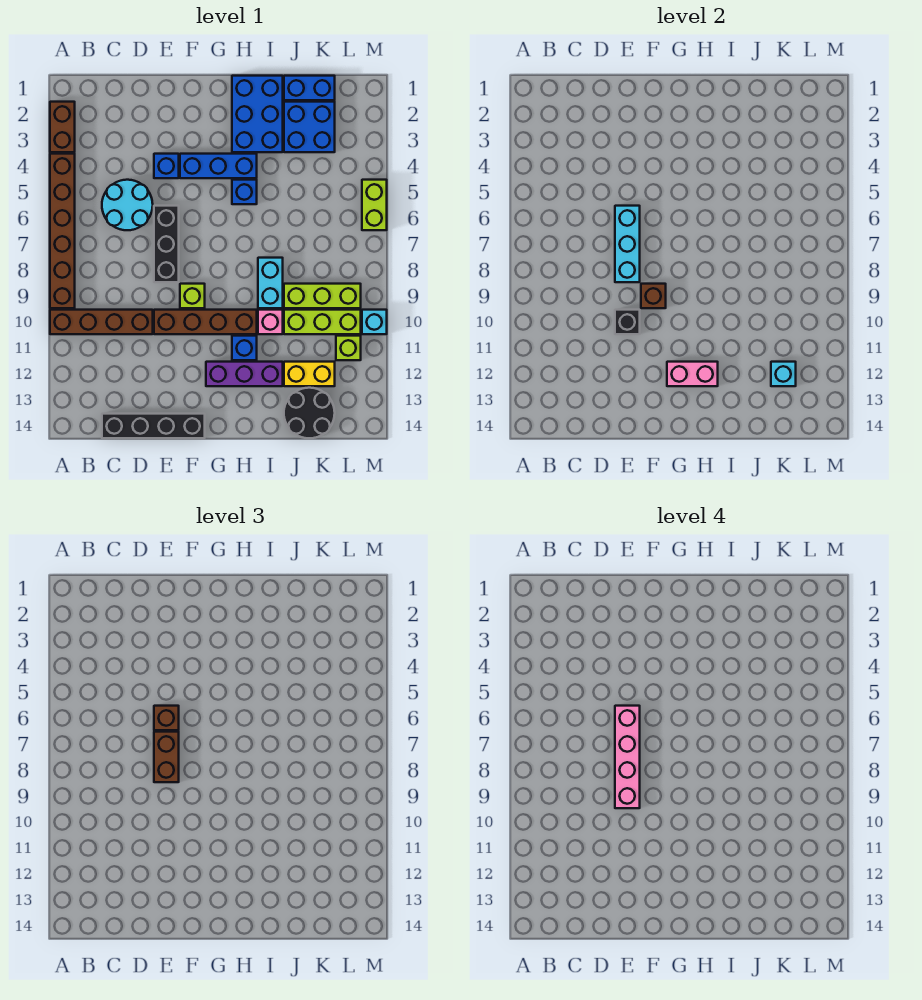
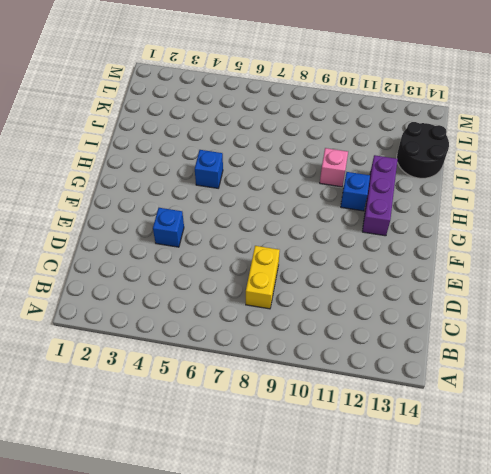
yellow 1x2 brick [246,246,280,309] -> yellow 1x2 brick moved to [284,362,335,386]
none -> brown 1x2 brick [50,102,75,152]
none -> brown 1x6 brick [50,154,75,308]
none -> brown 1x4 brick [50,310,153,334]
none -> cyan 2x2 round brick [102,180,153,230]

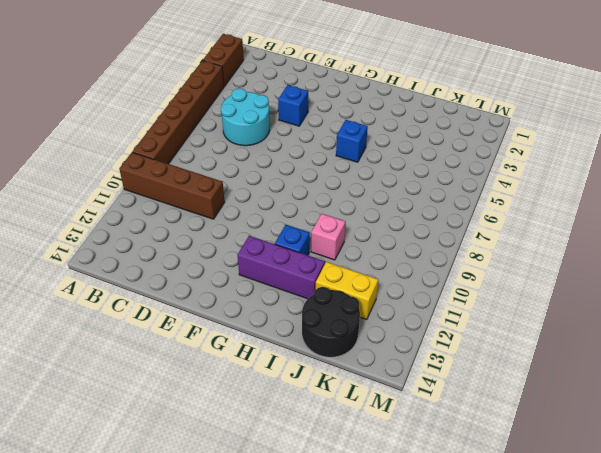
none -> black 1x4 brick [102,414,205,438]
none -> black 1x3 brick [154,206,179,282]
none -> brown 1x4 brick [154,310,257,334]
none -> blue 1x3 brick [180,154,257,178]

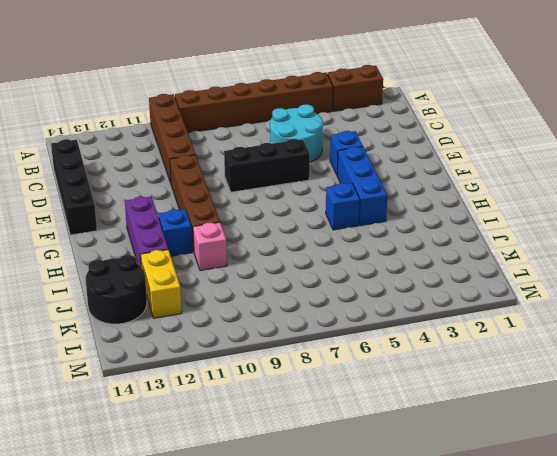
none -> lime 1x1 brick [180,284,205,308]
none -> blue 2x3 brick [232,76,283,152]
none -> cyan 1x2 brick [258,258,283,308]
none -> blue 1x2 brick [284,76,335,100]

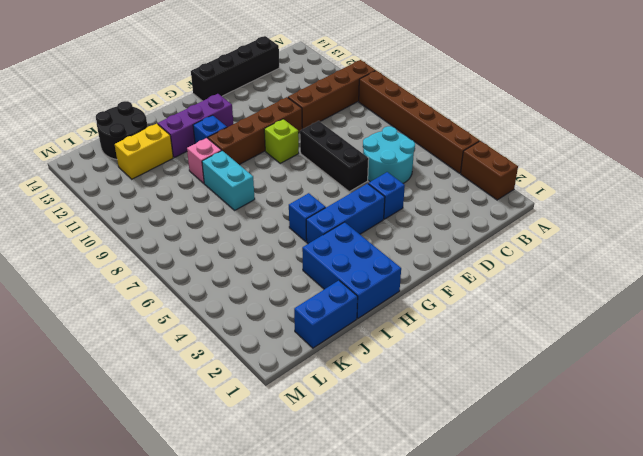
none -> blue 2x2 brick [284,102,335,152]
none -> lime 1x3 brick [284,284,361,308]
none -> lime 1x3 brick [284,310,361,334]
none -> lime 1x1 brick [336,336,361,360]

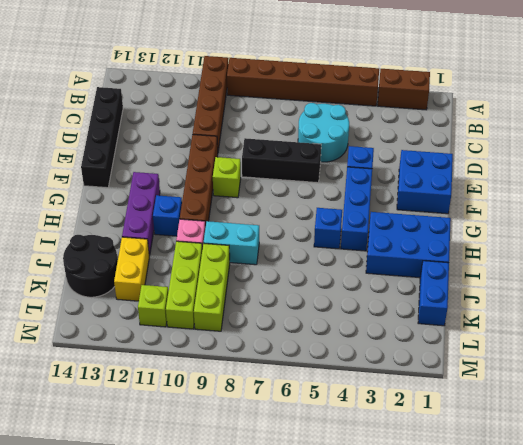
blue 2x2 brick [397,150,453,214] -> blue 2x2 brick moved to [284,102,335,152]
none -> lime 1x2 brick [362,180,387,230]
none -> cyan 1x1 brick [362,310,387,334]
none -> cyan 1x3 brick [615,206,640,282]
none -> black 1x1 brick [615,310,640,334]

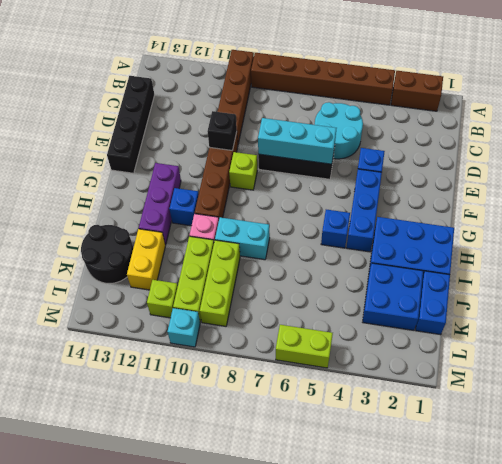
none -> brown 1x1 brick [641,284,666,308]
none -> pink 1x2 brick [667,362,718,386]
none -> cyan 1x1 brick [771,362,796,386]
none -> brown 1x1 brick [154,706,179,730]

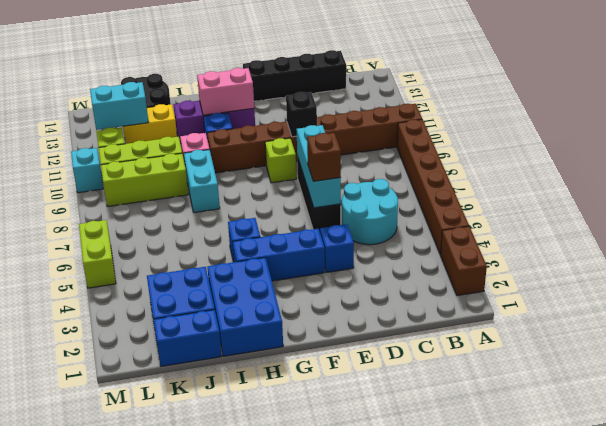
cyan 1x2 brick [90,82,148,130] -> cyan 1x1 brick [771,362,796,386]
none -> brown 1x1 brick [641,284,666,308]
none -> brown 1x2 brick [154,732,179,782]
none -> pink 1x4 brick [615,706,640,808]

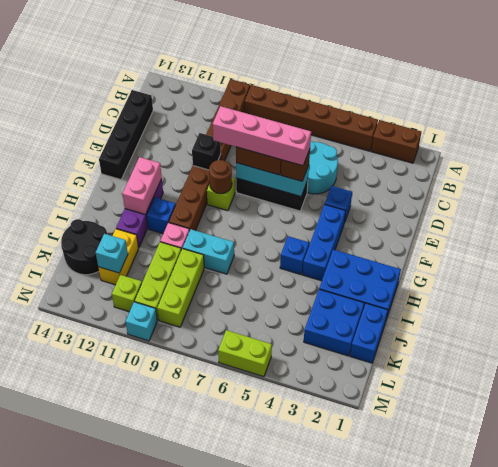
brown 1x1 round brick [209,160,232,194] -> brown 1x1 brick [641,284,666,308]

